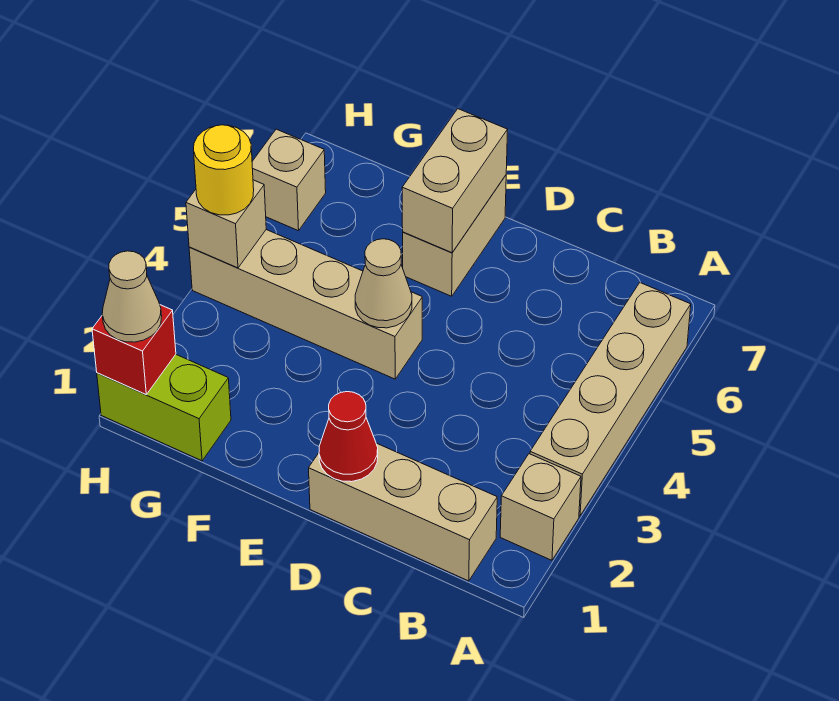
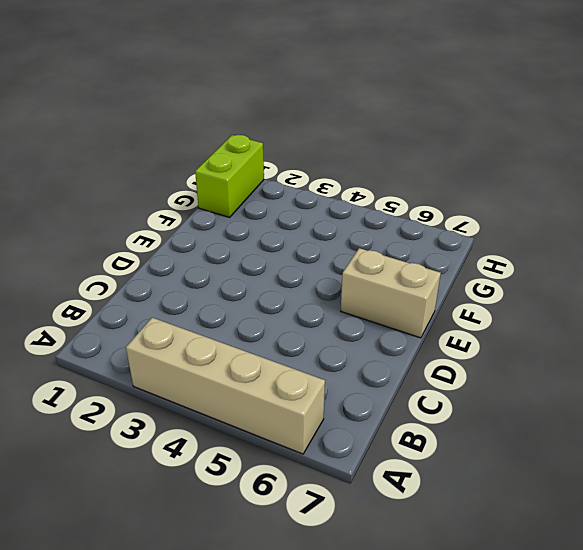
none -> tan 1x1 brick [500,454,581,560]
none -> tan 1x3 brick [309,443,497,581]
none -> tan 1x4 brick [189,230,422,379]

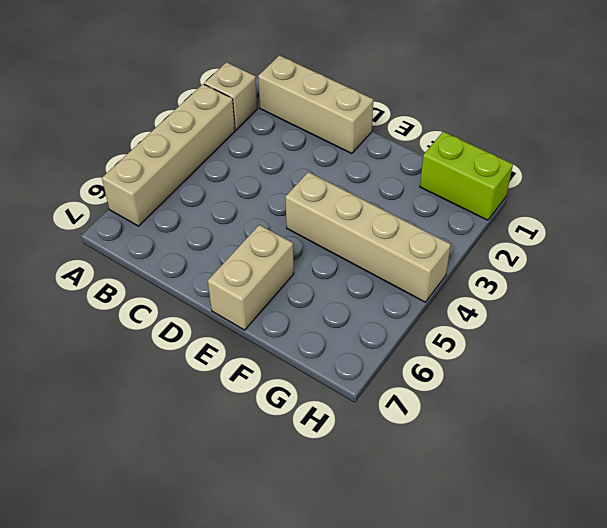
none -> tan 1x1 brick [252,129,326,231]
none -> red 1x1 cone [319,392,378,482]
none -> tan 1x1 cone [355,239,412,328]

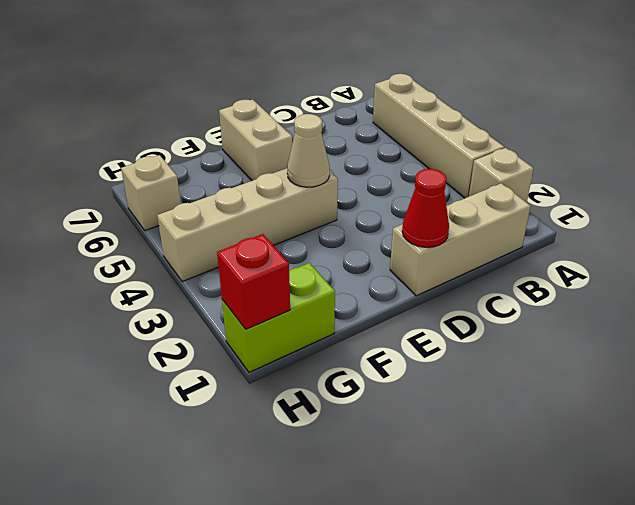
none -> tan 1x2 brick [402,109,508,253]
none -> tan 1x1 brick [186,180,266,268]
none -> tan 1x1 cone [102,251,162,342]

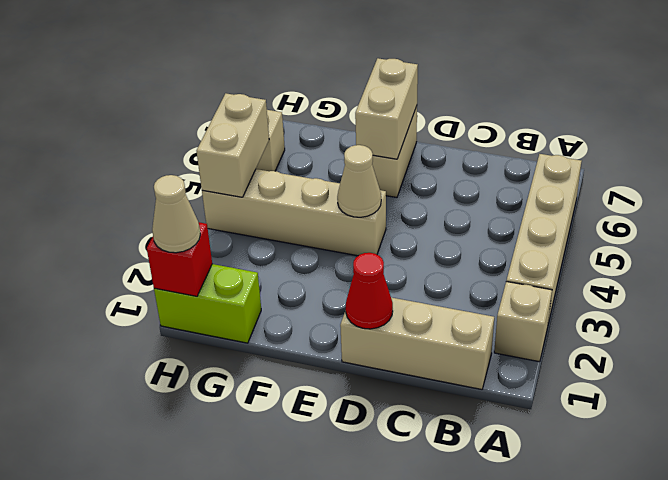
tan 1x2 brick [197,93,269,197] -> tan 1x1 brick [186,180,266,268]
none -> yellow 1x1 round brick [194,125,254,215]

